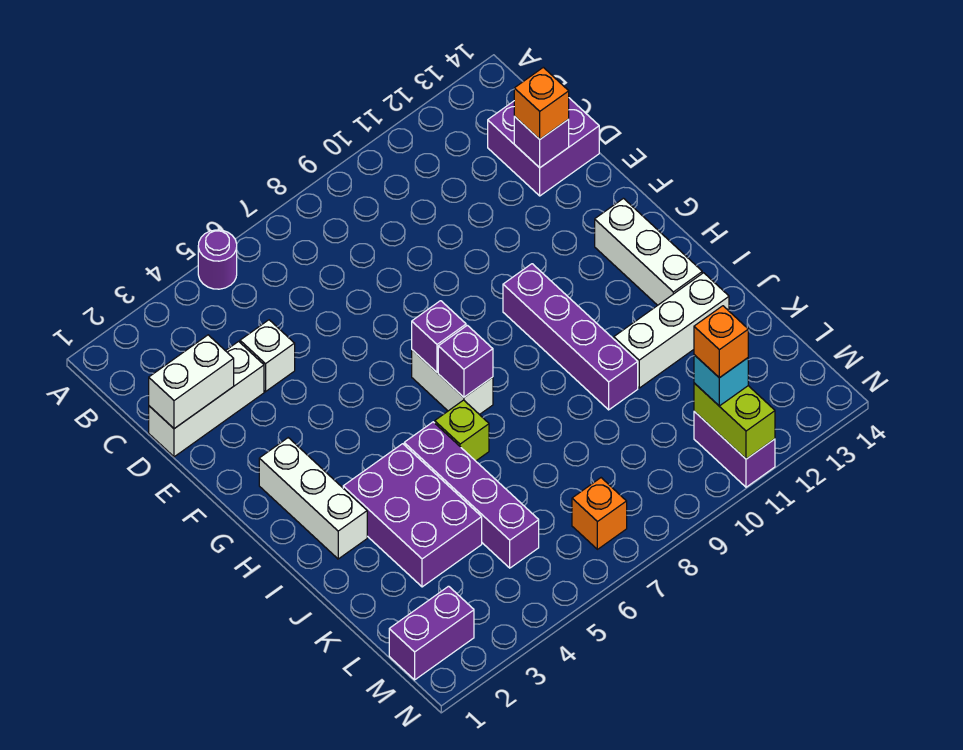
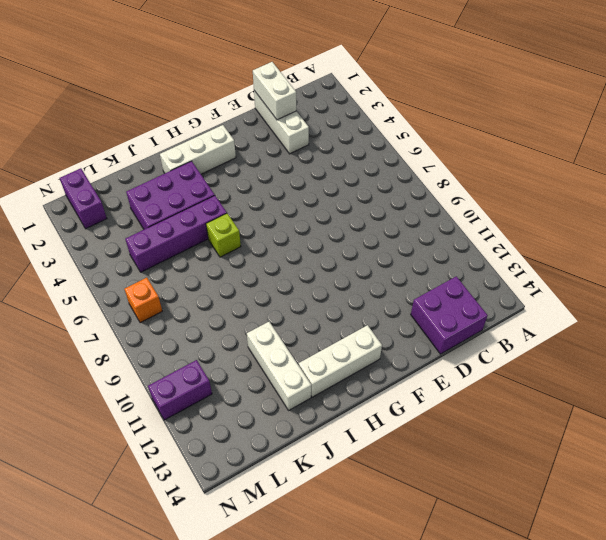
none -> purple 1x1 round brick [198,230,237,289]
none -> white 1x1 brick [240,320,295,392]
none -> white 1x2 brick [412,350,493,415]

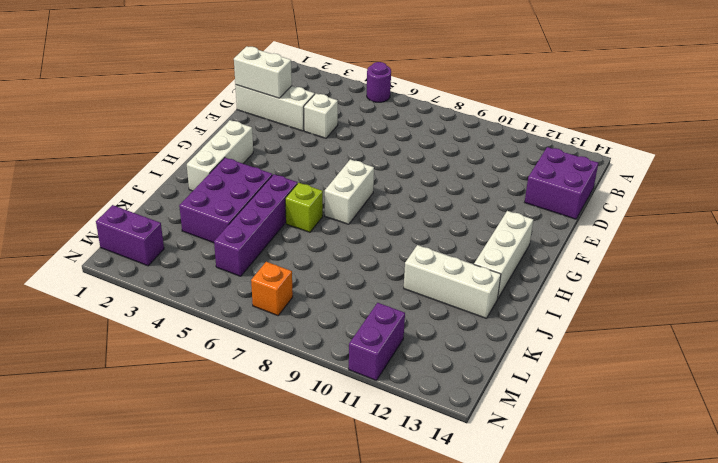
none -> purple 1x4 brick [503,264,638,410]
none -> purple 1x1 brick [514,116,569,168]
none -> purple 1x1 brick [412,301,466,372]

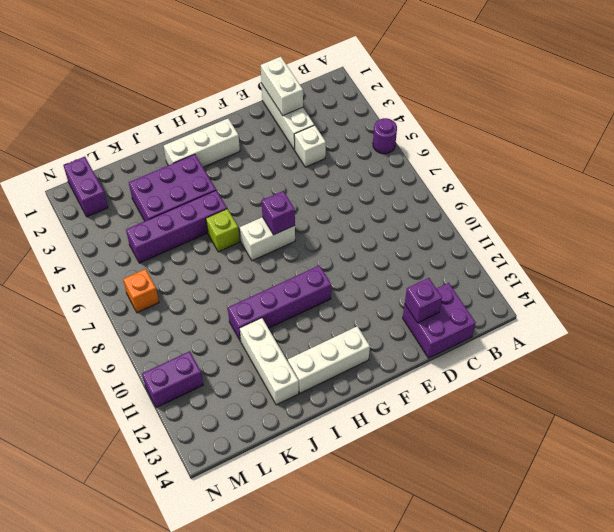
none -> purple 1x1 brick [438,325,493,397]
none -> lime 1x2 brick [694,383,775,459]
none -> orange 1x1 brick [514,67,569,139]

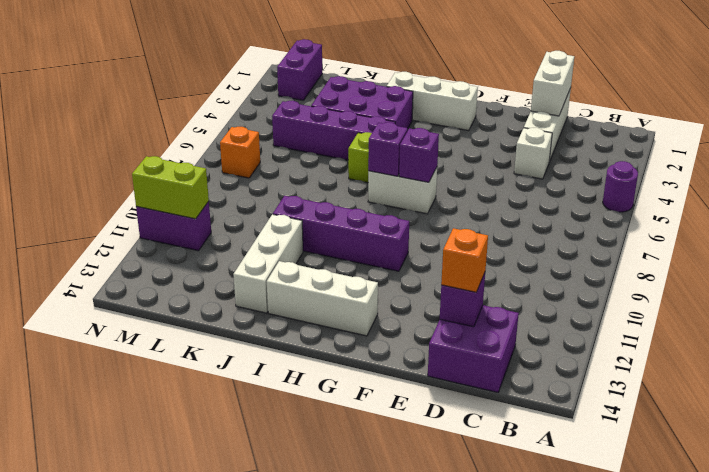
none -> cyan 1x1 brick [694,355,748,406]
none -> orange 1x1 brick [694,306,748,378]

